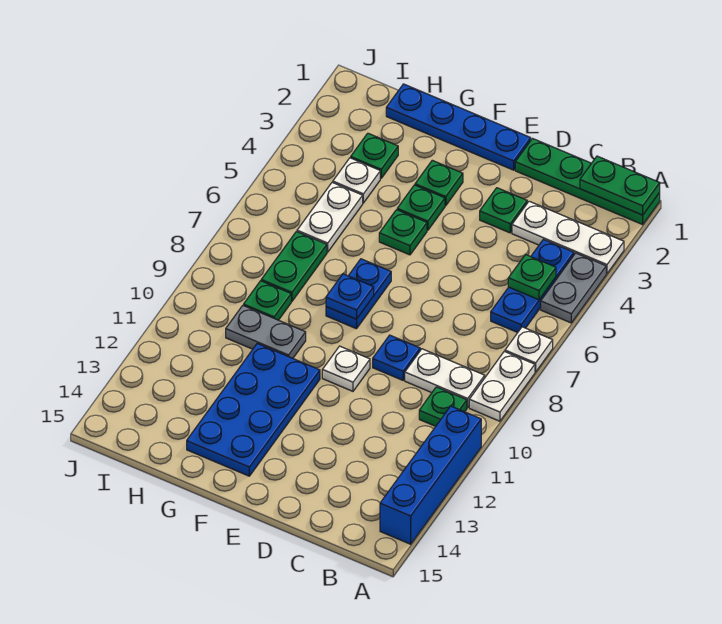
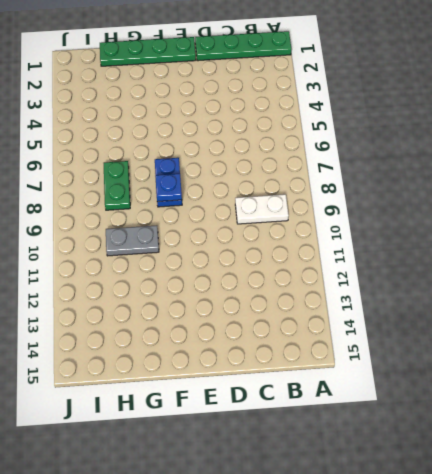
green 1x4 plate [100,37,196,66] -> blue 1x4 plate [386,84,531,170]
none -> white 1x3 plate [512,201,624,274]
none -> grey 1x2 plate [541,253,606,323]
none -> white 1x1 plate [505,327,553,372]

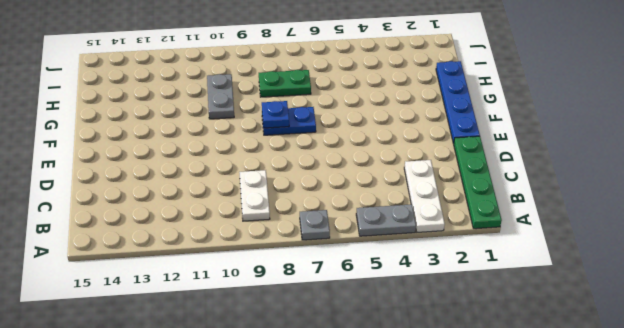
grey 1x1 plate [300,210,330,240] -> white 1x1 plate [505,327,553,372]
none -> white 1x2 plate [469,351,535,421]
none -> blue 1x4 brick [380,406,481,544]
none -> blue 1x3 plate [491,239,574,333]

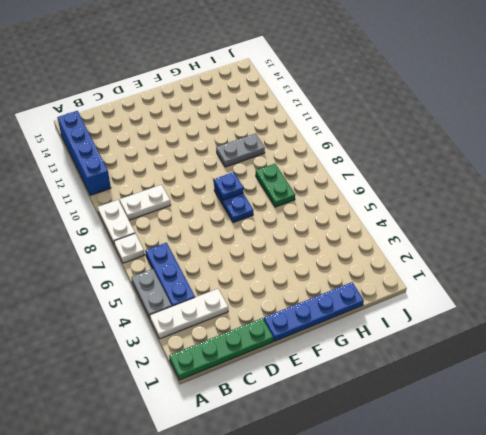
none -> green 1x1 plate [419,387,467,426]
none -> green 1x1 plate [480,188,527,233]
none -> blue 1x1 plate [373,335,420,380]

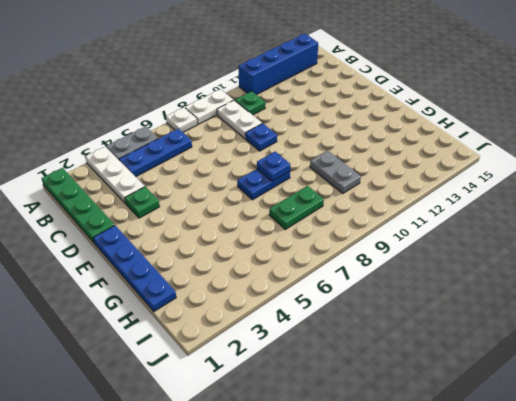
none -> white 1x1 plate [322,346,370,391]
none -> green 1x1 plate [415,160,463,206]
none -> green 1x1 plate [397,185,445,230]

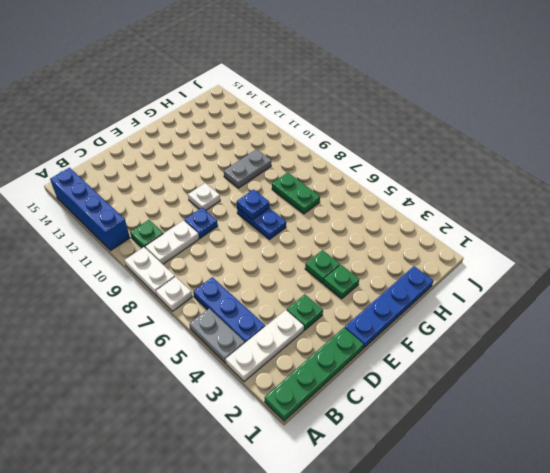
none -> green 1x1 plate [379,210,427,255]
none -> blue 2x4 plate [187,344,320,476]
none -> green 1x1 plate [351,133,398,178]

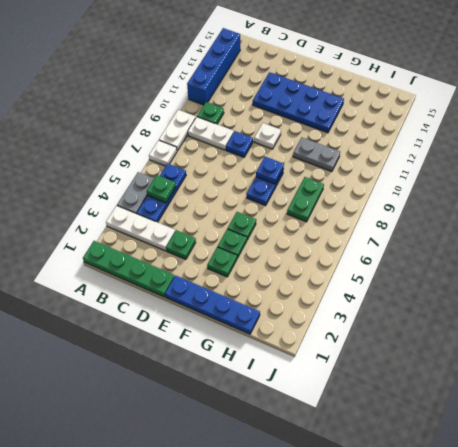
blue 2x4 plate [253,72,344,133] -> blue 2x4 plate turned to [187,344,320,476]
none -> green 1x1 plate [351,133,398,178]
none -> white 1x1 plate [333,158,380,203]
none -> white 1x2 plate [297,182,363,252]

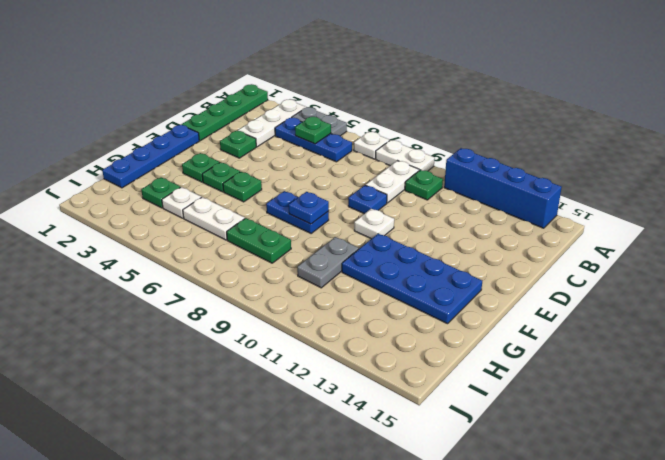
none -> green 1x1 plate [244,281,291,320]
none -> green 1x2 plate [580,156,660,215]

